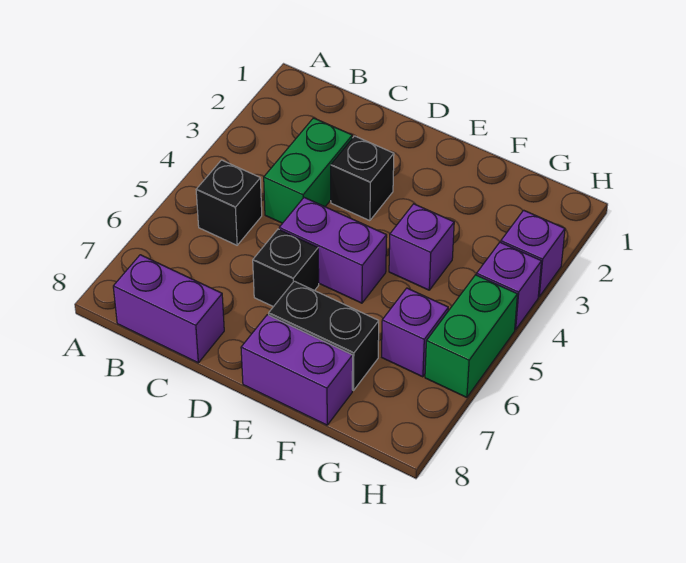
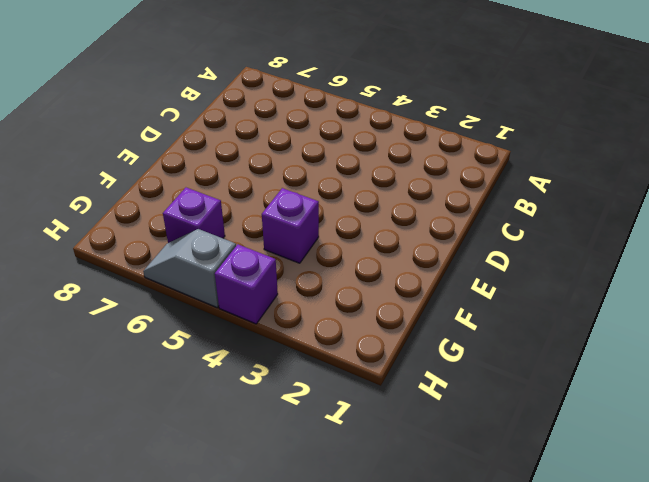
grey 1x2 slope [143,229,236,307] -> green 1x2 brick [425,275,518,397]
none -> black 1x1 brick [196,160,262,245]
none -> purple 1x2 brick [113,255,224,363]
none -> green 1x2 brick [264,118,352,223]

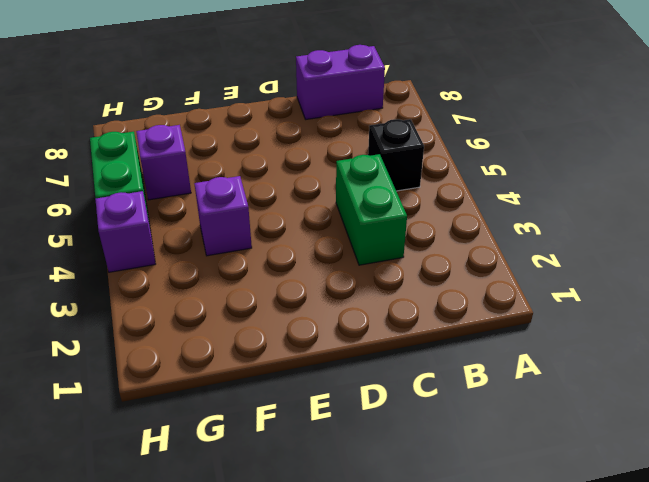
none -> black 1x1 brick [331,136,394,221]
none -> purple 1x2 brick [279,198,387,303]
none -> black 1x1 brick [253,229,319,307]

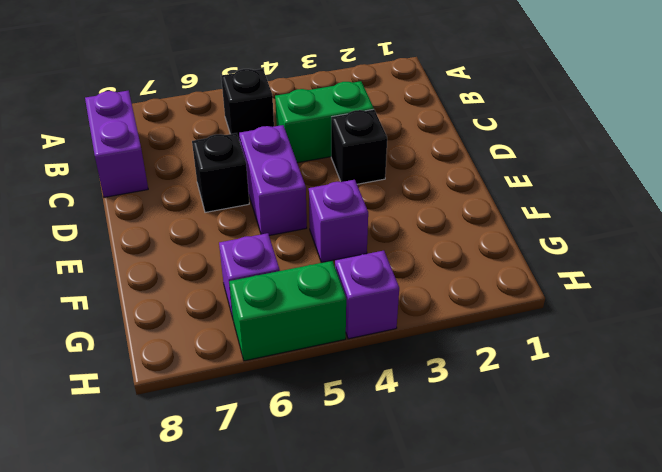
none -> black 1x2 brick [269,281,379,390]
none -> purple 1x2 brick [241,315,353,425]
none -> purple 1x1 brick [501,210,565,297]

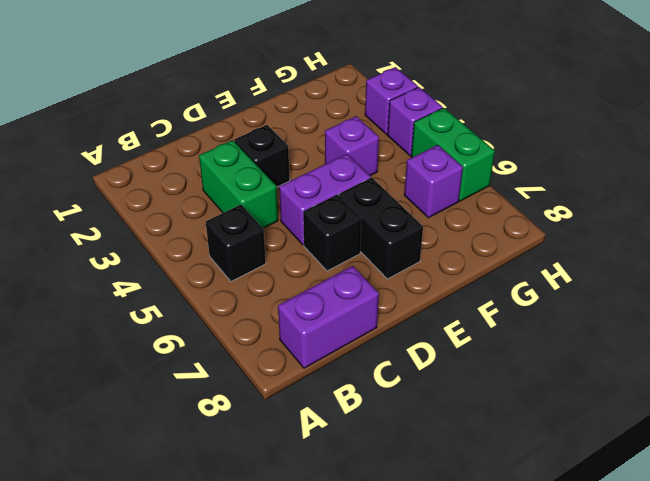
black 1x2 brick [339,178,423,279] -> black 1x2 brick turned to [269,281,379,390]
none -> purple 1x2 brick [241,315,353,425]

